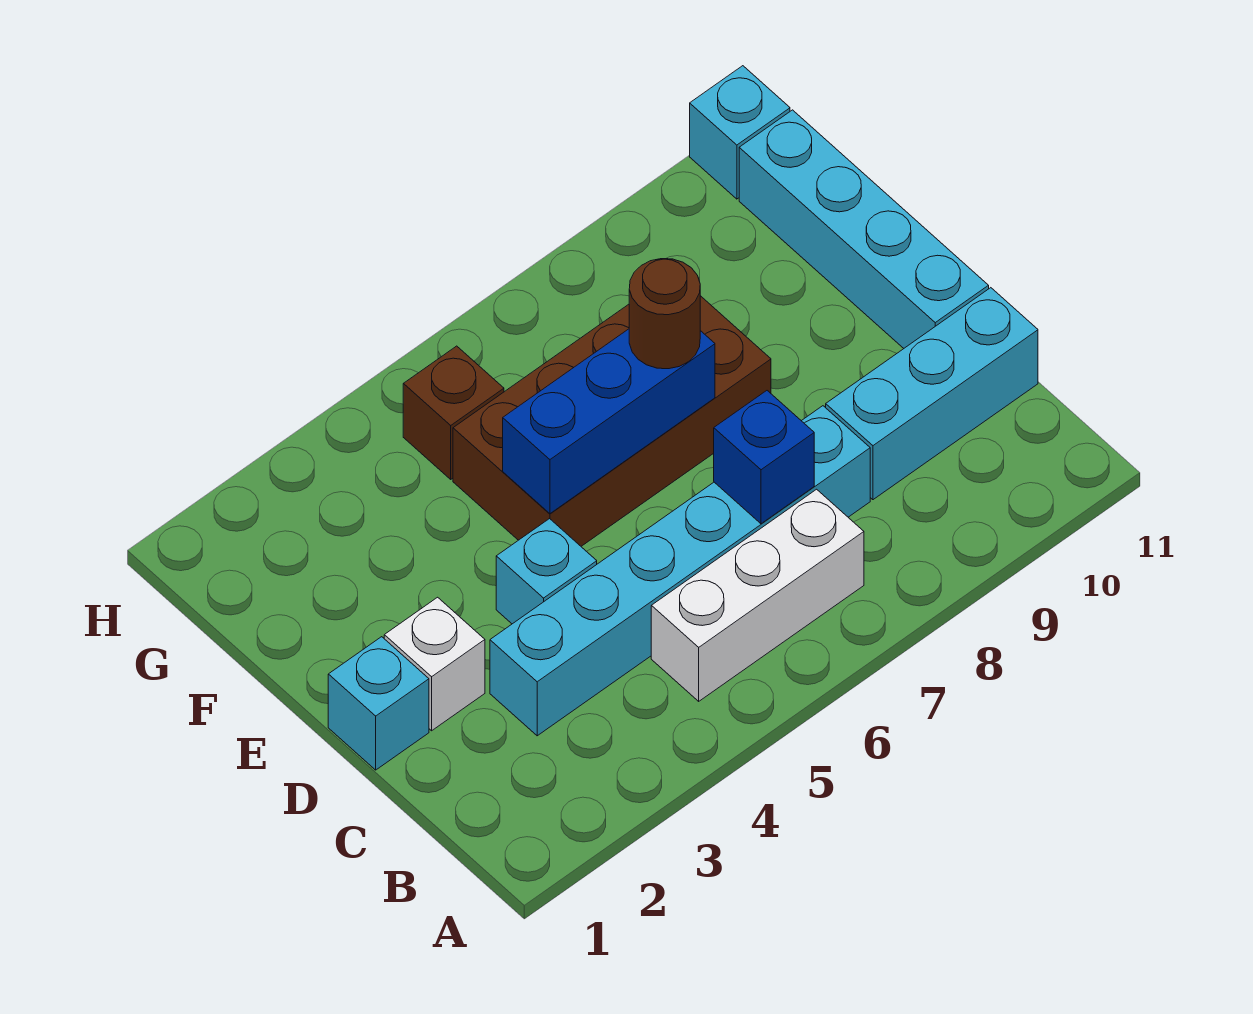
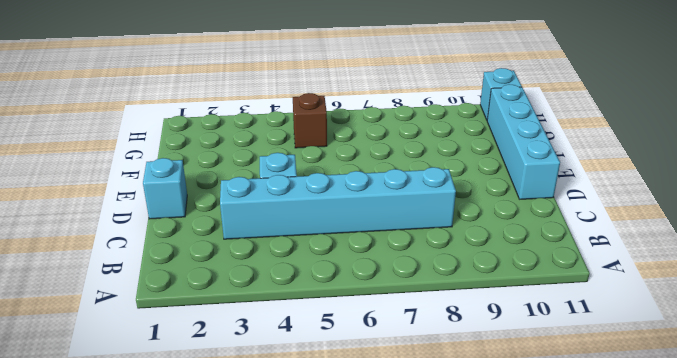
none -> white 1x3 brick [651,489,864,701]
none -> cyan 1x3 brick [826,288,1038,500]
none -> white 1x1 brick [384,597,485,731]

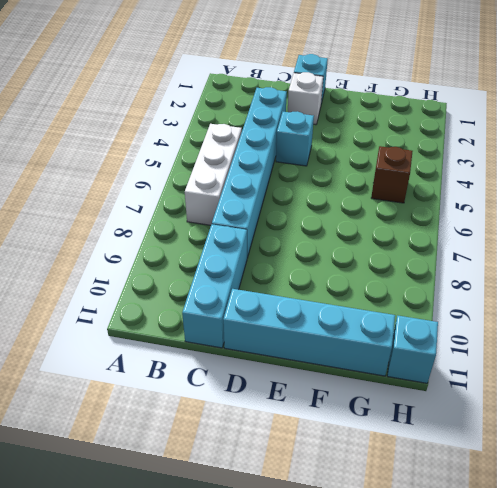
none -> brown 2x4 brick [453,296,771,546]
none -> blue 1x1 brick [714,391,814,524]
none -> blue 1x3 brick [503,329,715,514]

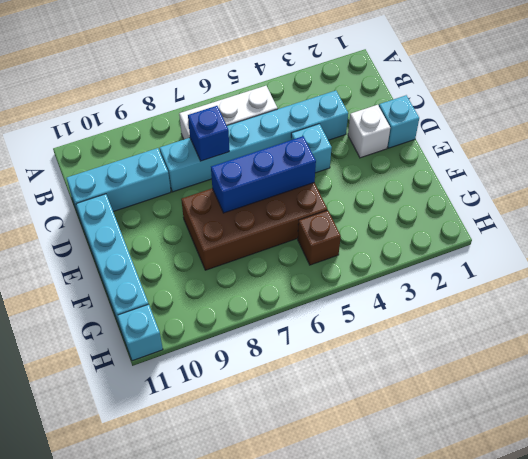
none -> brown 1x1 round brick [629,259,700,369]

